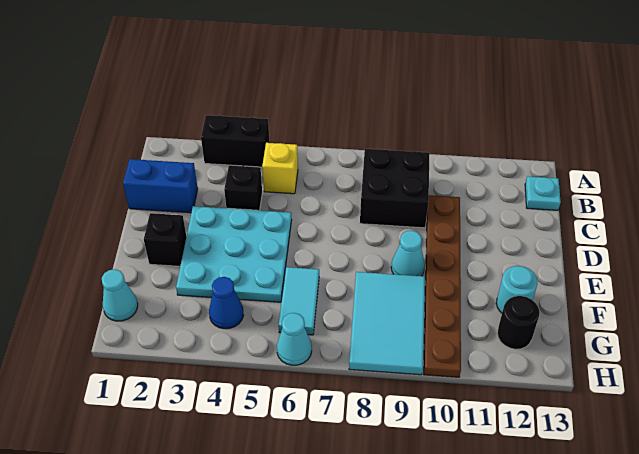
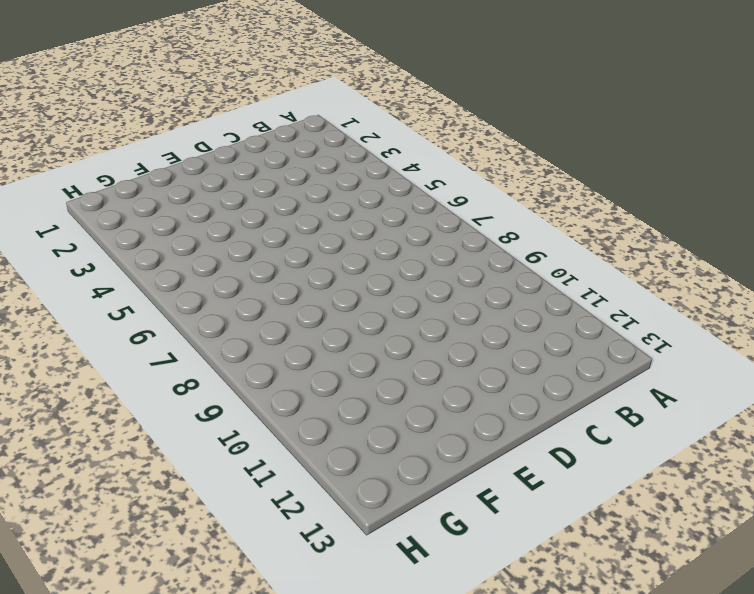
none -> black 1x2 brick [201,115,270,167]
none -> yellow 1x1 brick [262,143,298,194]
none -> black 2x2 brick [360,149,430,228]

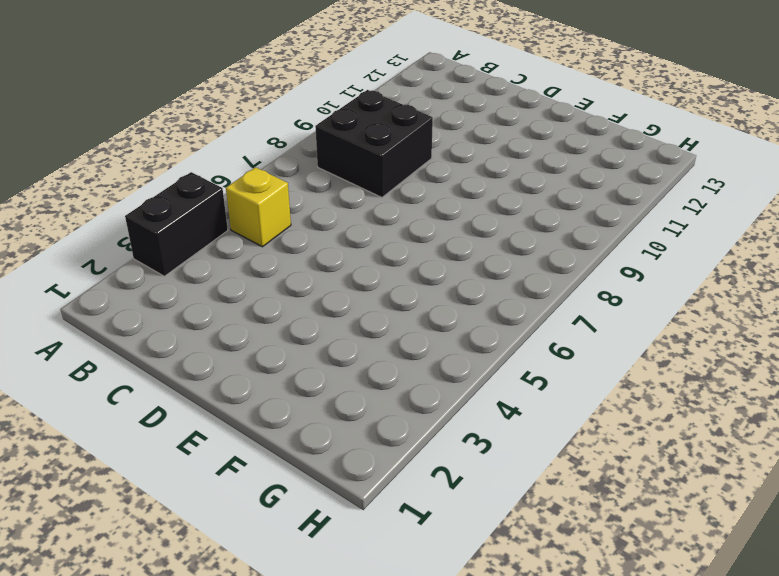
none -> cyan 1x1 plate [525,176,561,210]
none -> blue 1x2 brick [123,159,198,213]
none -> black 1x1 brick [224,165,262,210]

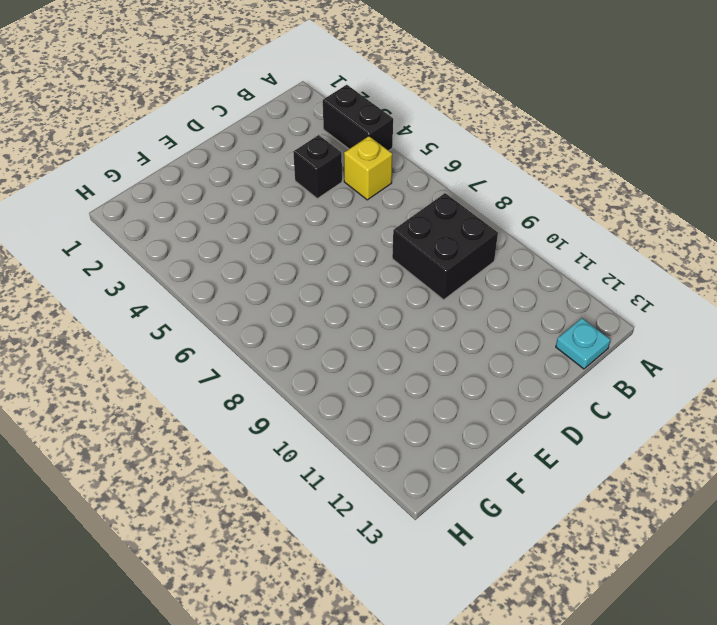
none -> blue 1x2 brick [123,159,198,213]
none -> brown 1x6 plate [424,195,461,377]
none -> cyan 3x3 plate [176,206,292,302]

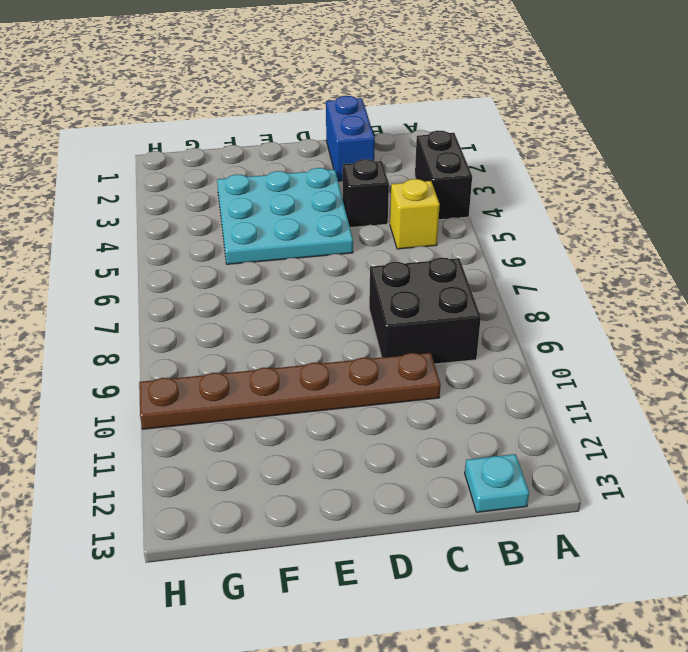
none -> black 1x1 brick [144,213,186,266]
none -> cyan 1x1 cone [391,230,425,276]
none -> cyan 1x2 tile [279,267,319,335]

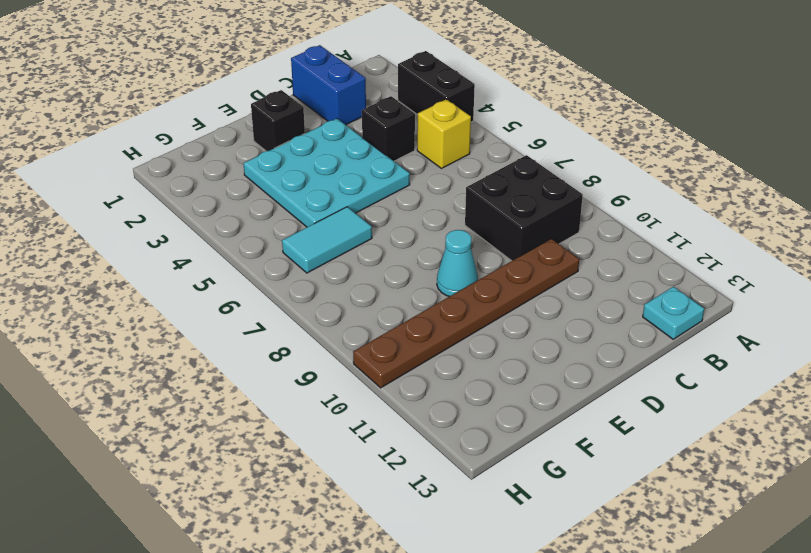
none -> cyan 2x3 tile [349,272,425,375]
none -> cyan 1x1 round brick [496,266,538,313]
none -> cyan 1x1 cone [102,269,138,321]

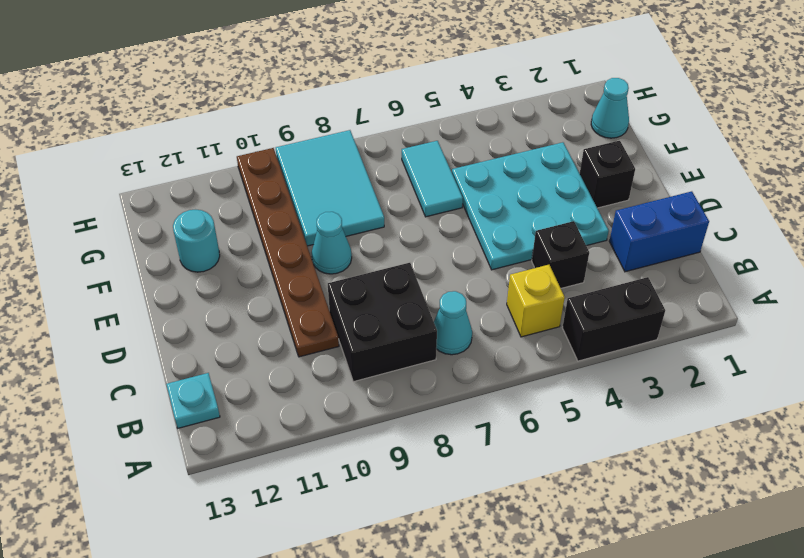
cyan 1x1 cone [434,291,472,355] -> cyan 1x1 cone moved to [277,313,312,365]
none -> blue 1x1 cone [209,277,244,329]
none -> black 1x1 round brick [497,296,540,349]

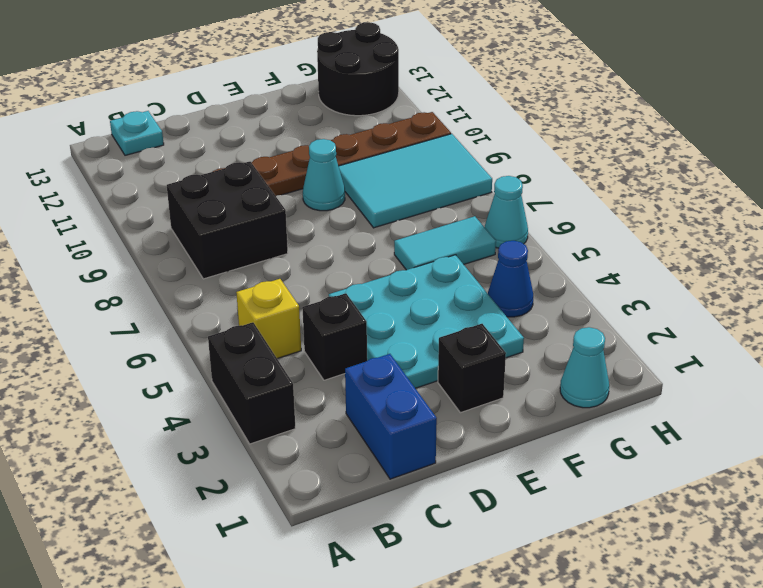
black 2x2 round brick [317,22,399,116] -> black 1x1 round brick [497,296,540,349]
none -> cyan 1x1 round brick [496,266,538,313]

